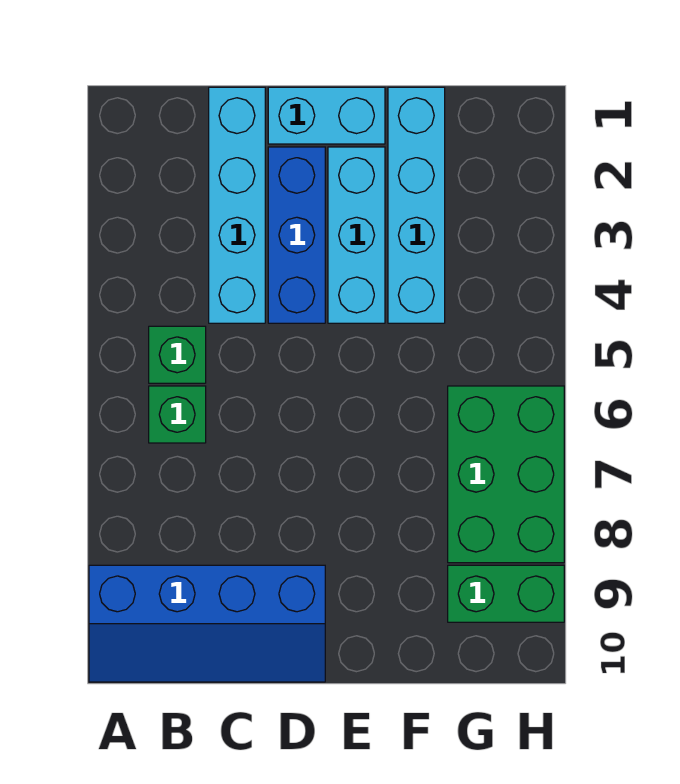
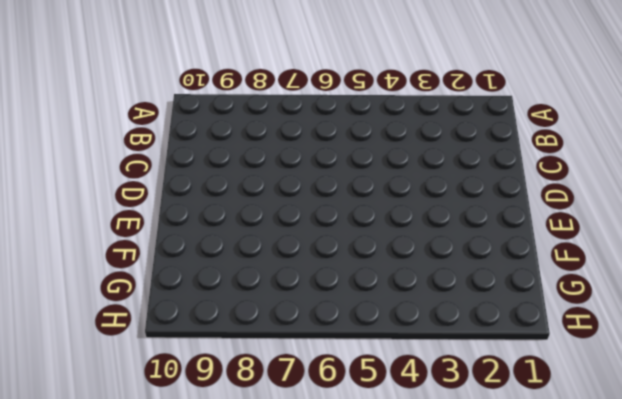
none -> blue 2x4 slope [89,565,325,682]
none -> green 1x1 brick [149,326,206,383]

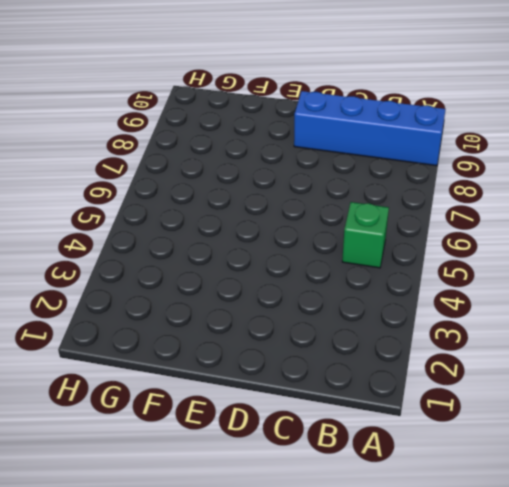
none -> green 1x1 brick [149,386,206,443]
none -> cyan 1x4 brick [209,87,265,323]

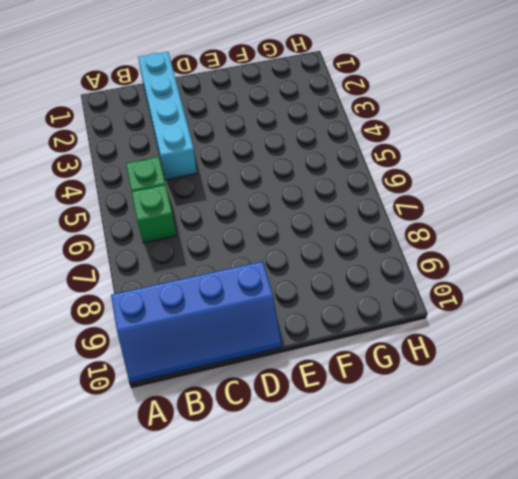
none -> cyan 1x2 brick [268,87,385,144]
none -> blue 1x3 brick [268,147,325,323]

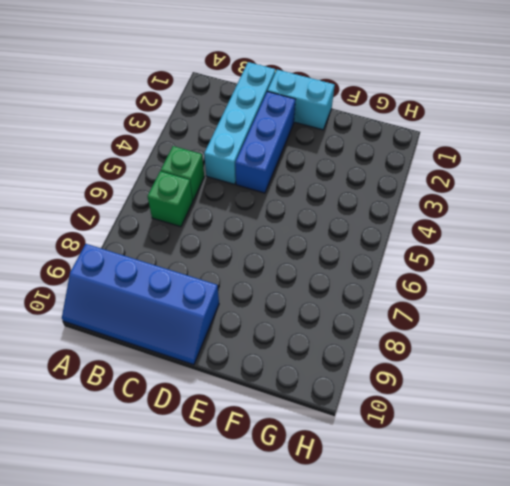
none -> cyan 1x3 brick [328,147,385,323]
none -> cyan 1x4 brick [388,87,445,323]

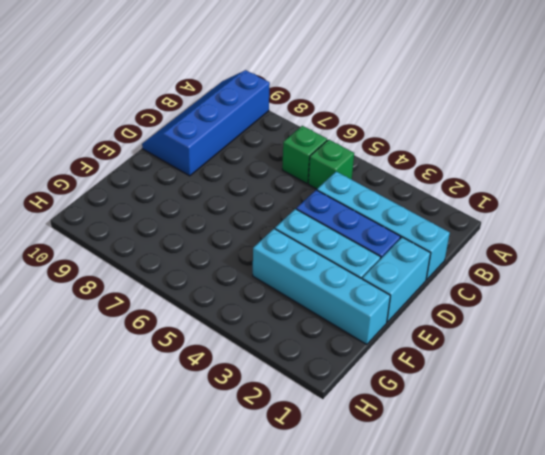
none -> green 2x3 brick [448,386,564,563]
none -> green 1x2 brick [448,565,564,622]

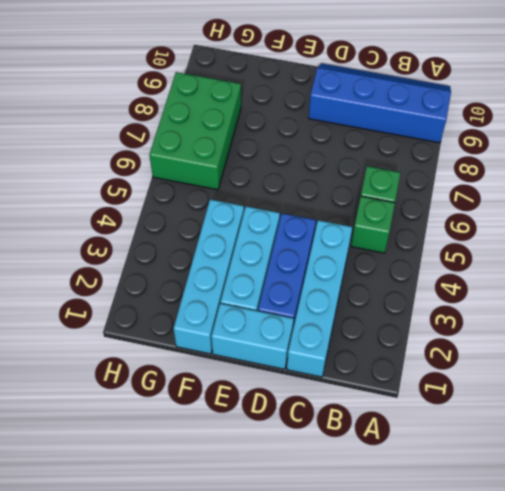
none -> green 1x2 brick [448,565,564,622]

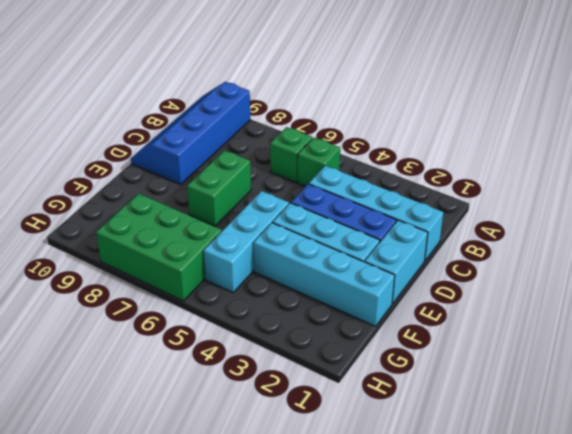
green 1x2 brick [187,150,251,226] -> green 1x2 brick moved to [448,565,564,622]
cyan 1x3 brick [204,191,289,292] -> none

